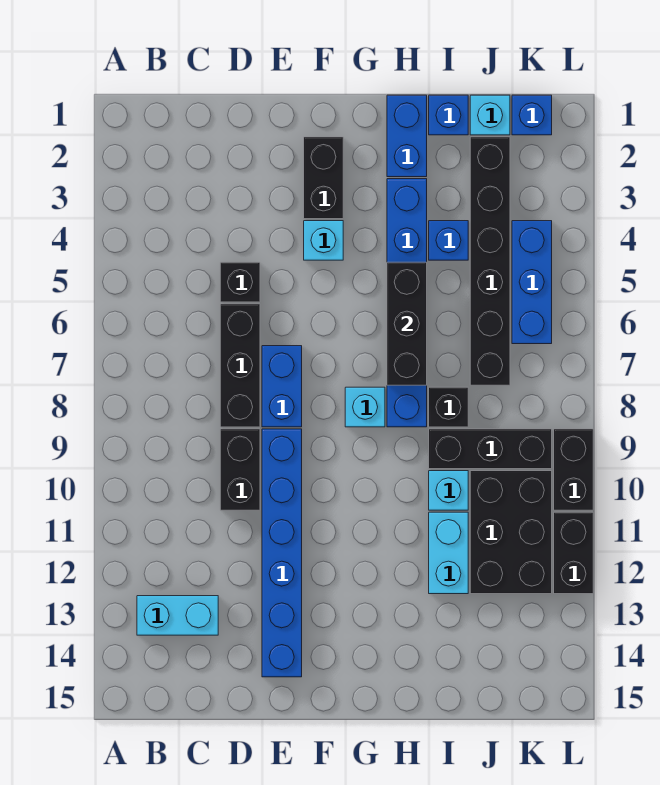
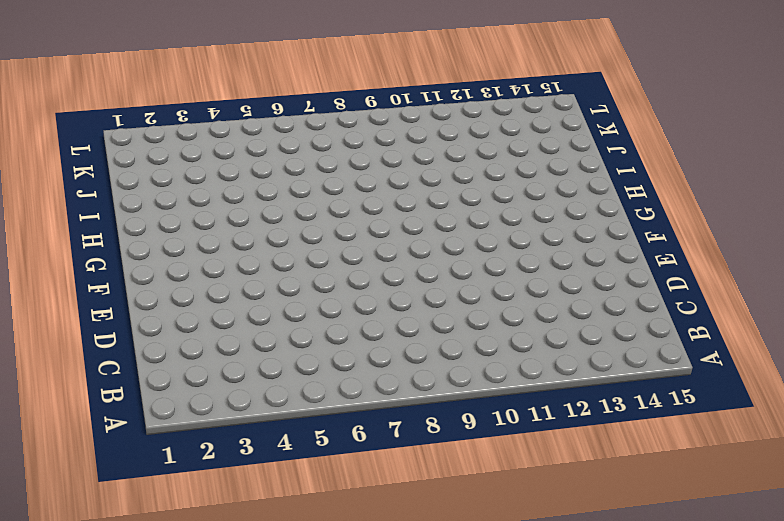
none -> cyan 1x2 brick [137,596,218,635]
none -> black 1x1 brick [220,262,260,302]
none -> black 1x3 brick [220,304,260,427]

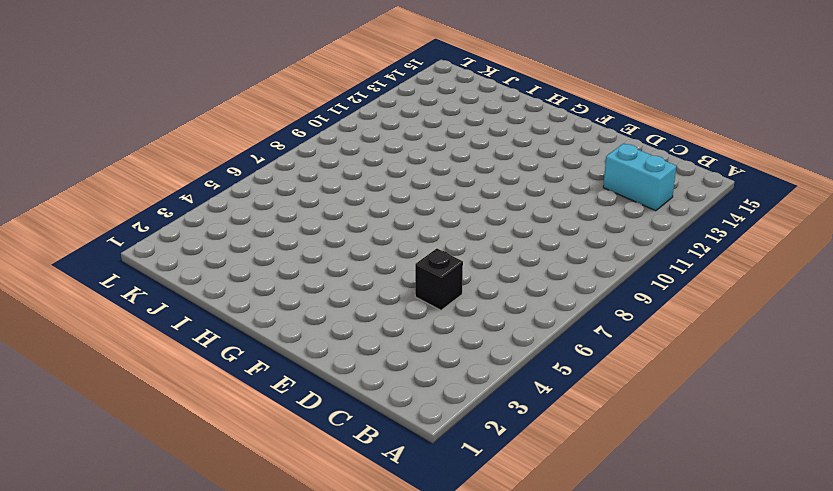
none -> black 1x3 brick [220,304,260,427]
none -> black 1x2 brick [220,429,260,510]
none -> blue 1x2 brick [262,346,302,427]

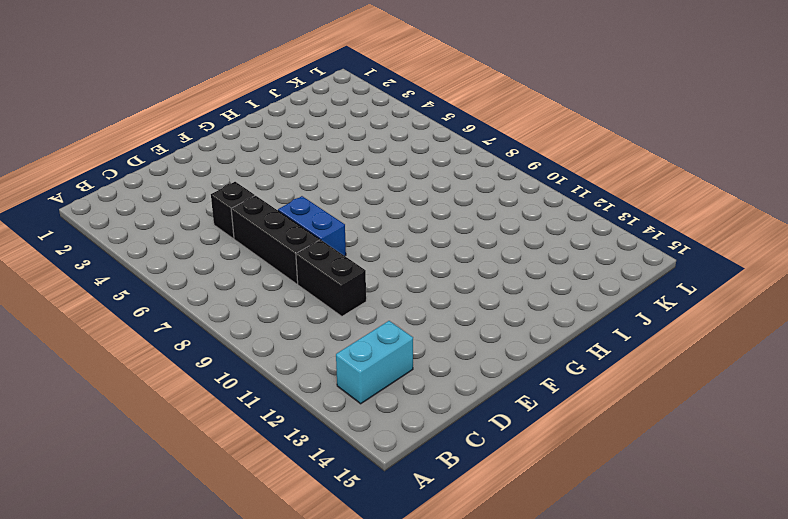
none -> blue 1x6 brick [262,429,302,677]
none -> black 1x2 brick [304,137,343,219]
none -> cyan 1x1 brick [304,221,343,260]

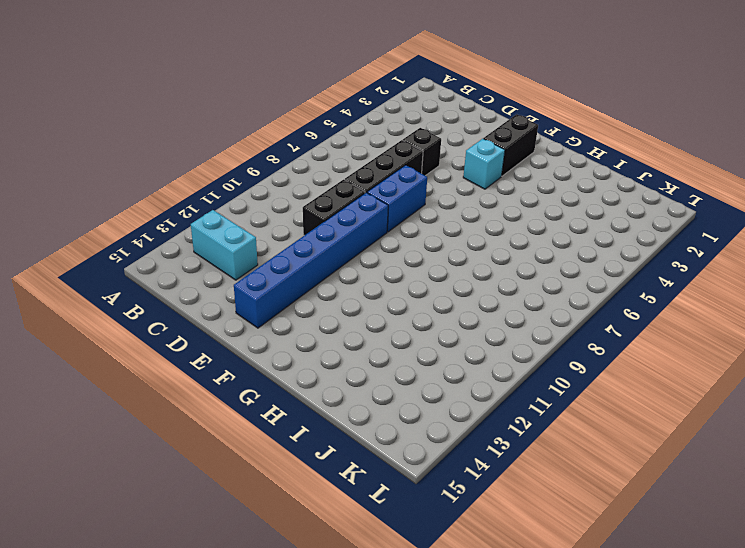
none -> cyan 1x1 brick [345,387,385,427]
none -> blue 1x2 brick [387,95,427,177]
none -> blue 1x6 brick [387,179,427,427]

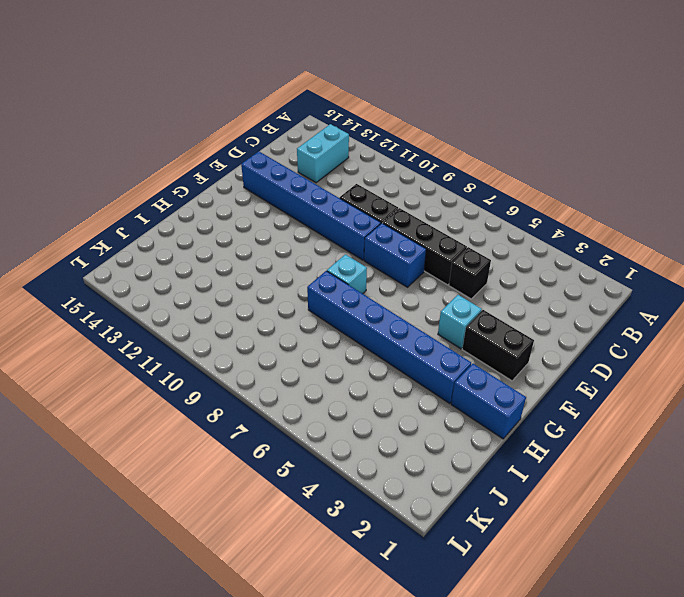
none -> blue 1x1 brick [429,95,468,135]
none -> blue 1x1 brick [429,221,468,260]
none -> black 1x1 brick [429,387,468,427]

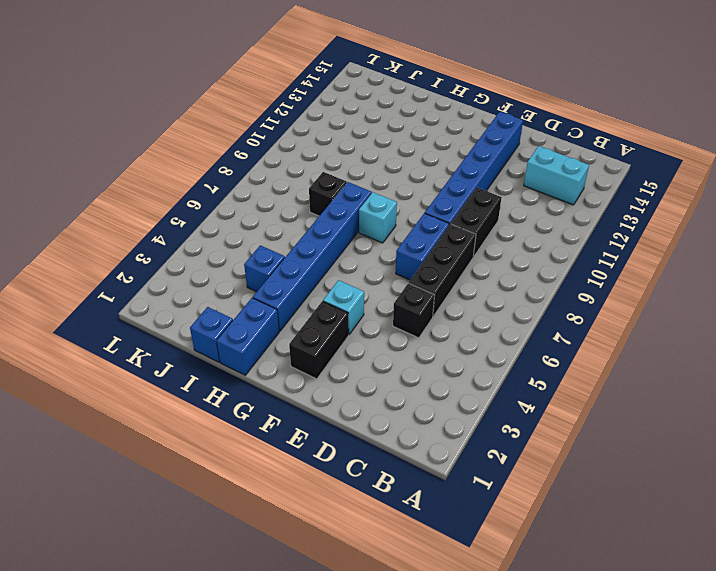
none -> black 1x3 brick [429,429,552,469]
none -> cyan 1x1 brick [429,471,468,510]
none -> cyan 1x2 brick [429,512,468,594]

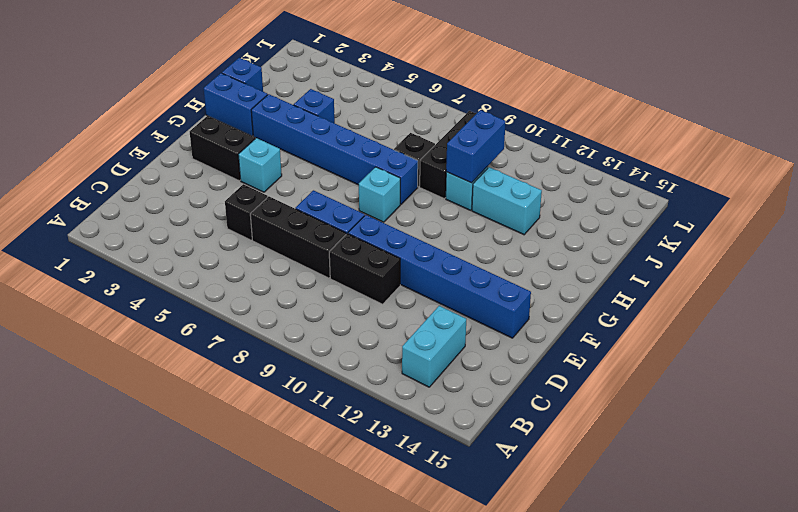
blue 1x2 brick [446,110,506,183] -> none
none -> cyan 1x1 brick [470,95,510,135]
none -> black 1x6 brick [470,137,510,385]
none -> black 2x3 brick [470,471,552,594]

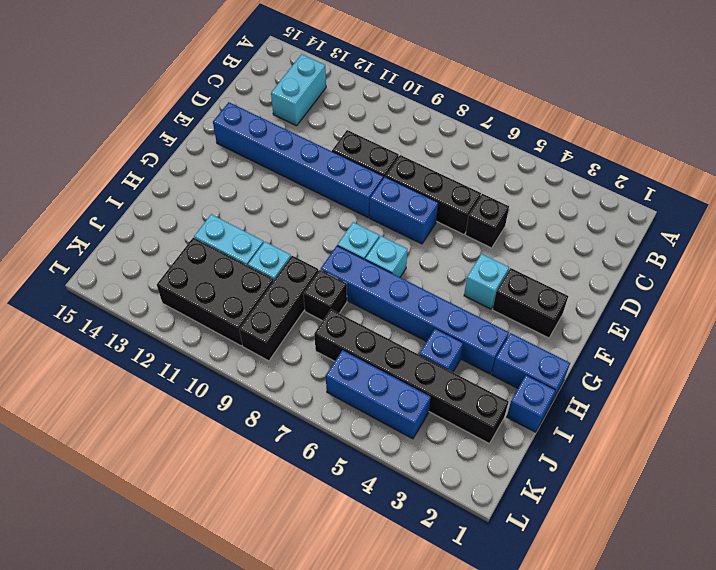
cyan 1x1 brick [365,236,407,277] -> cyan 1x1 brick moved to [470,95,510,135]
none -> blue 1x1 brick [512,95,552,135]
none -> black 1x2 brick [554,429,593,510]
none -> black 1x2 brick [554,512,593,594]

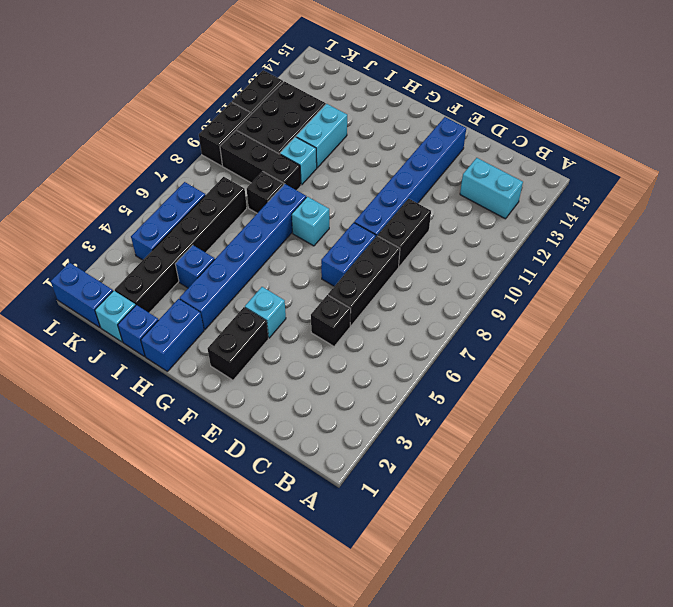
blue 1x2 brick [51,263,113,327] -> blue 1x1 brick [512,95,552,135]
none -> black 1x3 brick [387,262,427,385]

